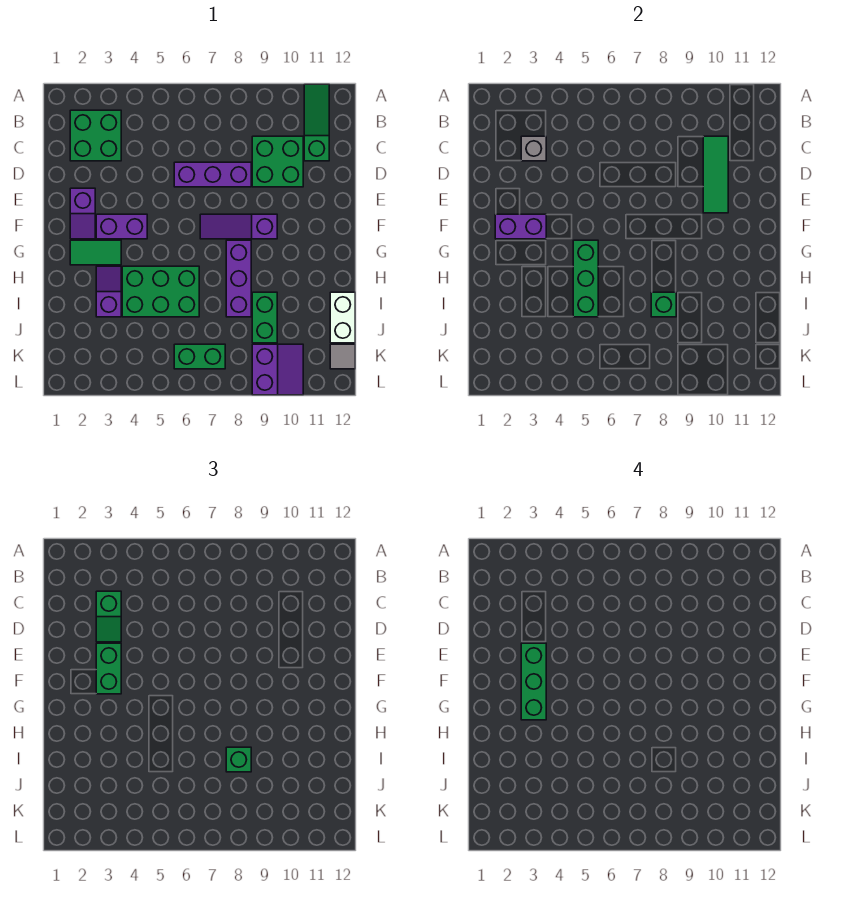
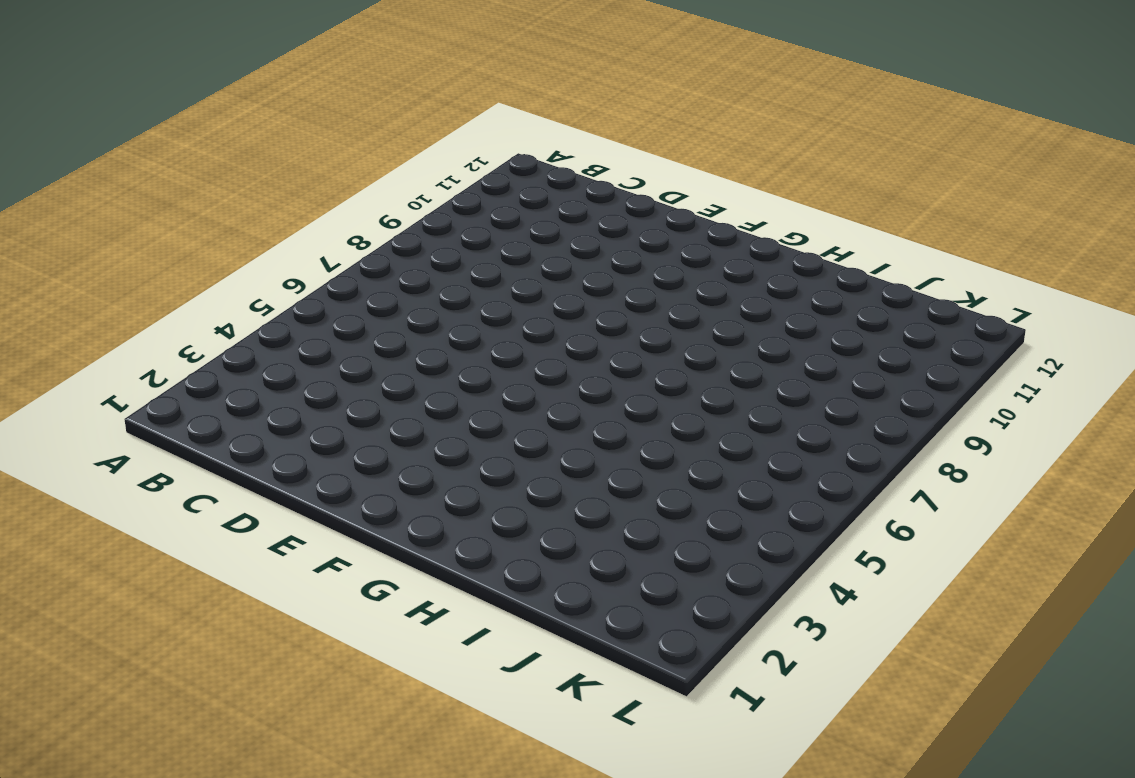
none -> green 1x3 slope [304,84,329,161]
none -> green 2x2 brick [70,110,121,161]
none -> green 2x2 brick [252,136,303,187]

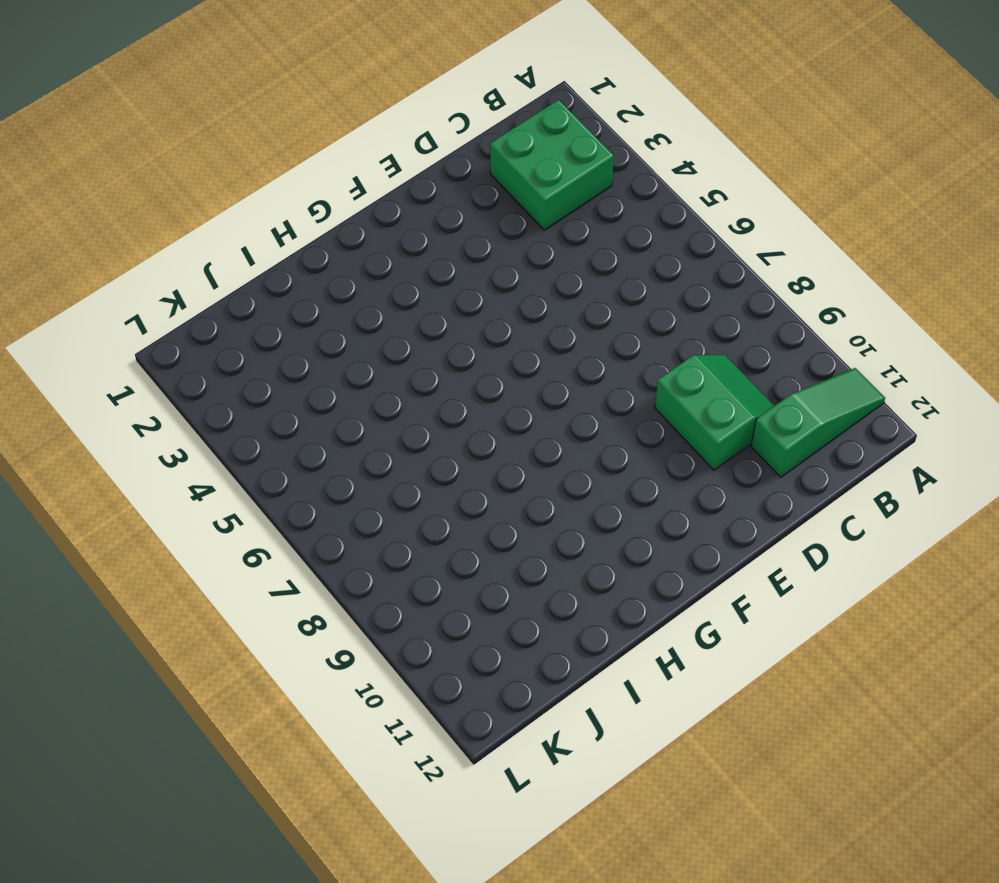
green 2x2 slope [655,355,774,470] -> green 2x2 brick [252,136,303,187]
none -> purple 1x3 brick [174,162,251,187]
none -> purple 1x2 slope [70,188,95,239]
none -> purple 1x2 brick [96,214,147,239]

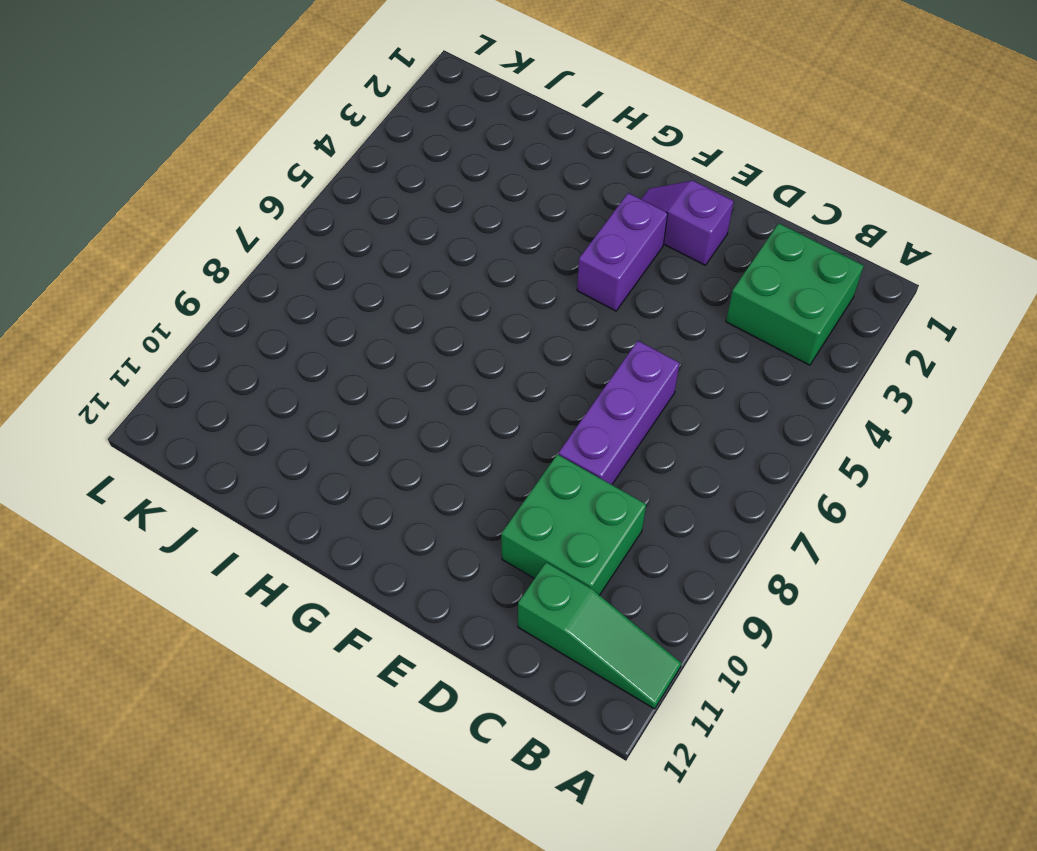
none -> purple 1x3 slope [200,214,277,239]
none -> green 1x2 tile [70,240,121,265]
none -> purple 1x3 brick [226,240,251,317]

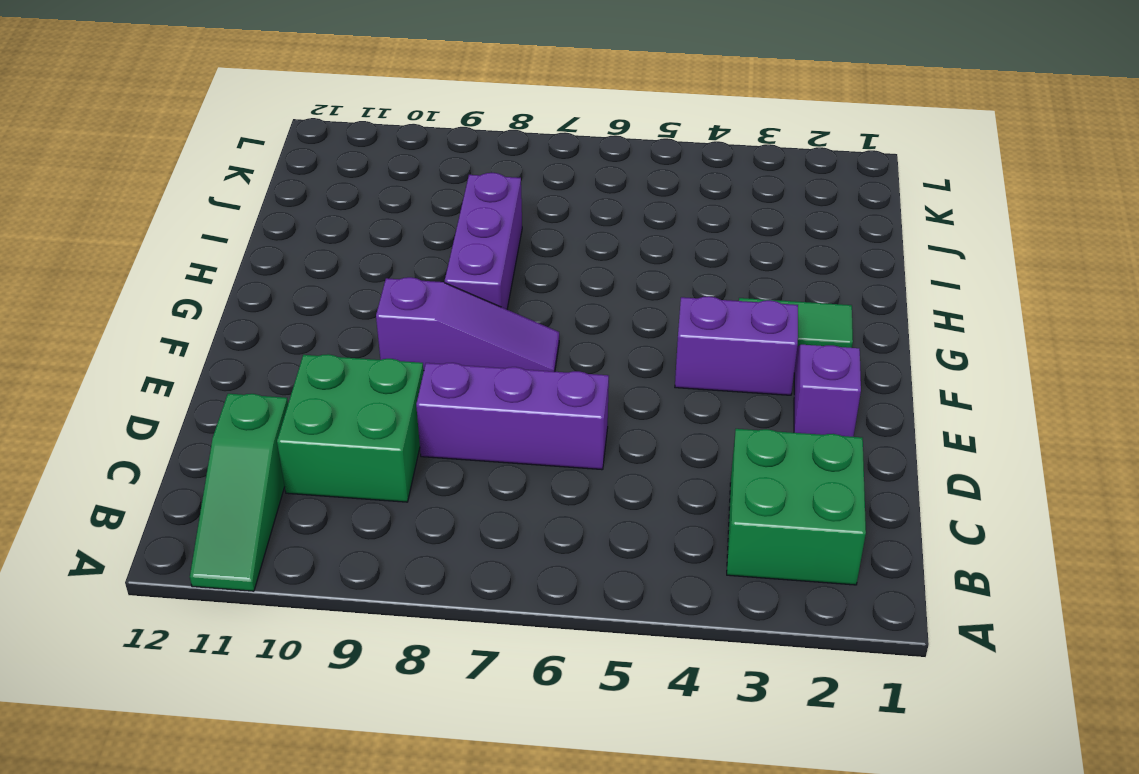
none -> purple 1x2 slope [96,266,121,317]
none -> green 2x3 brick [122,266,199,317]
none -> green 1x2 brick [252,292,277,343]

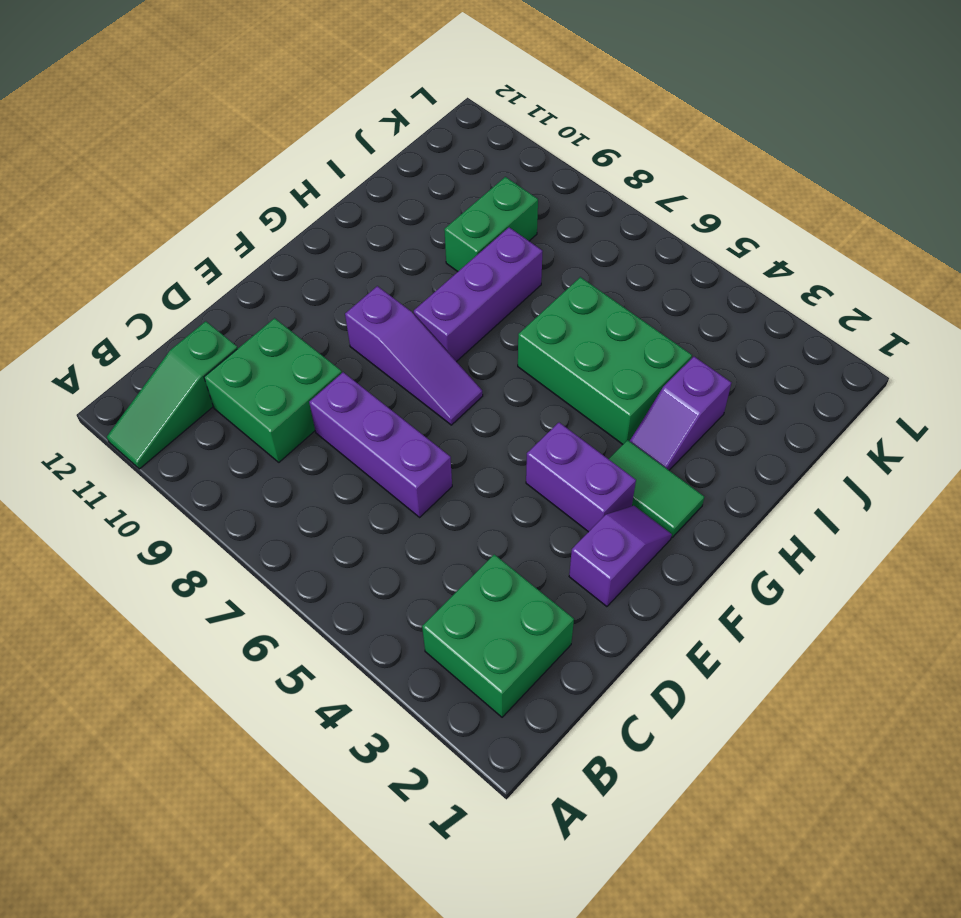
none -> white 1x2 brick [330,292,355,343]
none -> green 1x2 brick [174,344,225,369]
none -> purple 2x2 slope [252,344,303,395]

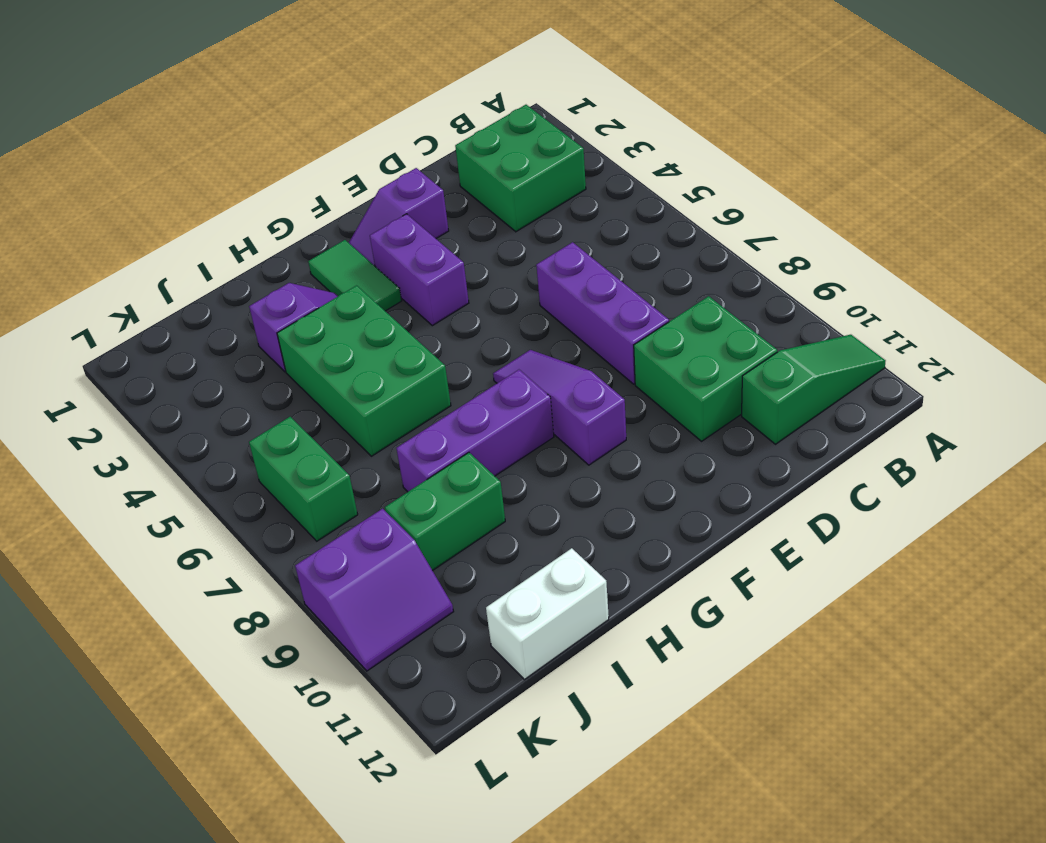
none -> grey 1x1 tile [330,344,355,369]
none -> grey 1x1 brick [521,136,546,161]
none -> green 1x3 tile [703,136,728,213]

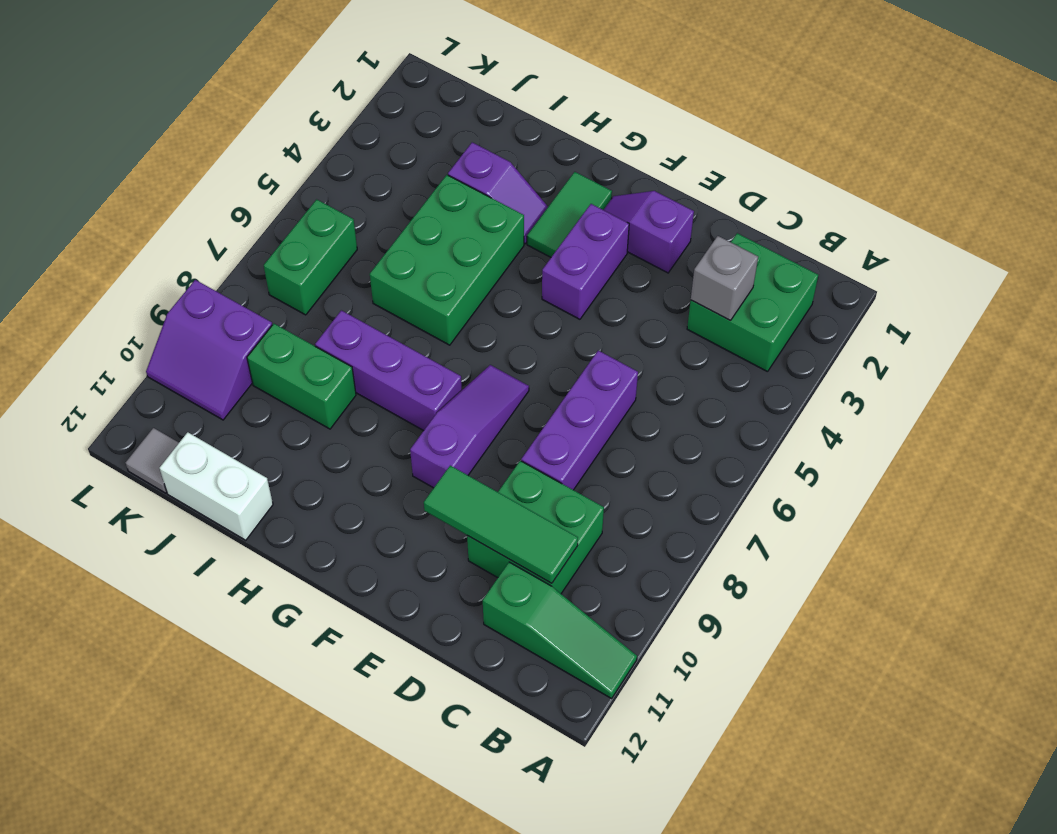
none -> purple 1x2 brick [495,214,546,239]
none -> green 1x3 brick [573,240,598,317]
none -> green 1x1 brick [651,292,676,317]

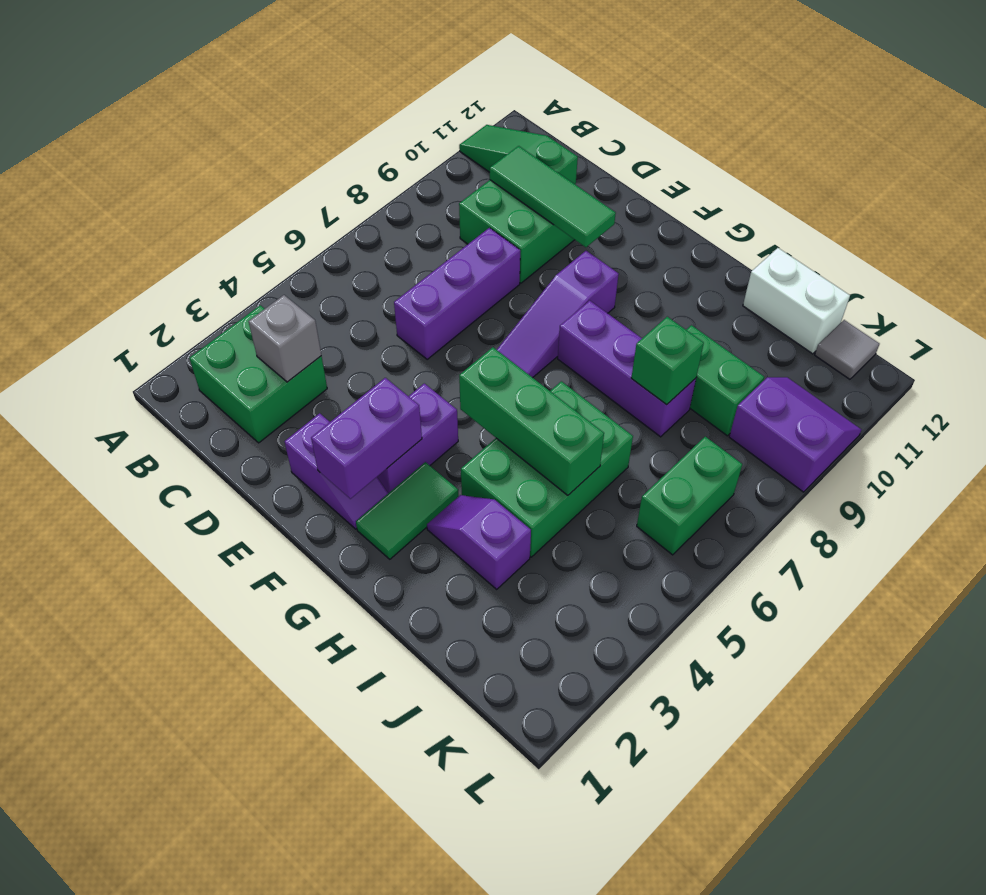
none -> green 1x2 slope [96,591,121,642]
none -> green 1x2 brick [96,643,121,694]
none -> green 1x1 brick [226,747,251,772]

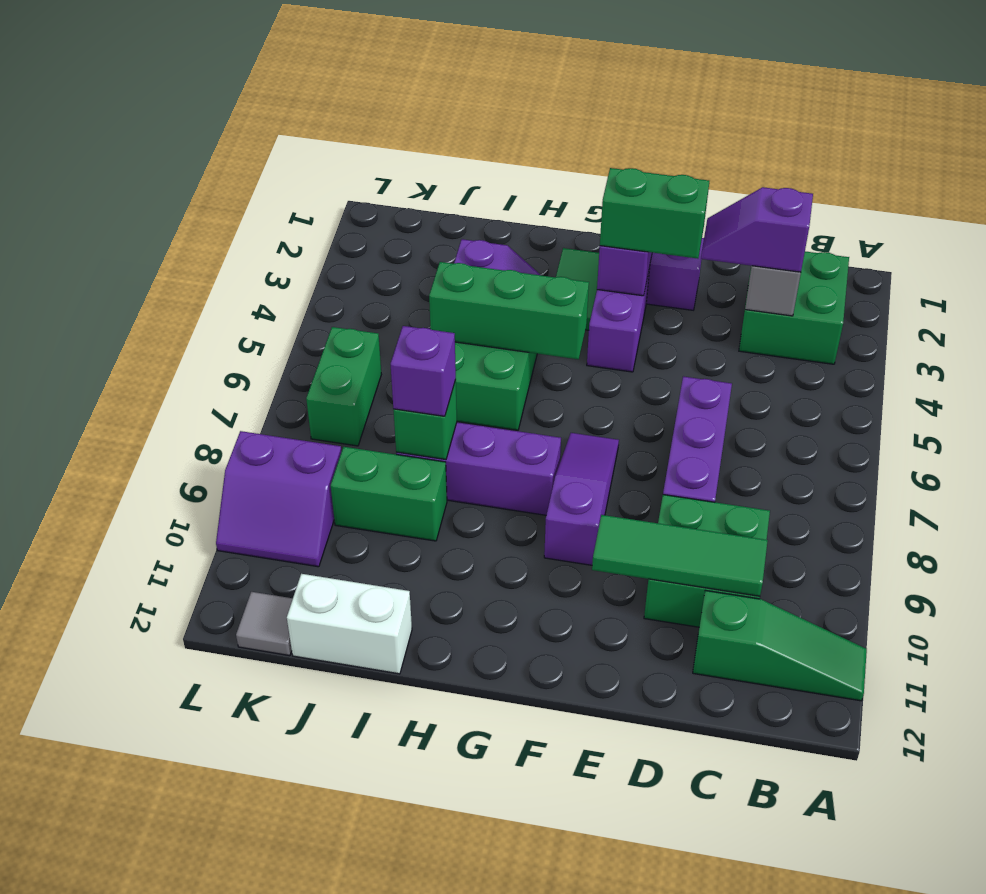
purple 1x2 slope [701,187,813,272] -> green 1x2 slope [96,591,121,642]
purple 1x1 brick [391,326,456,416] -> green 1x1 brick [226,747,251,772]
none -> green 1x3 brick [521,643,546,720]

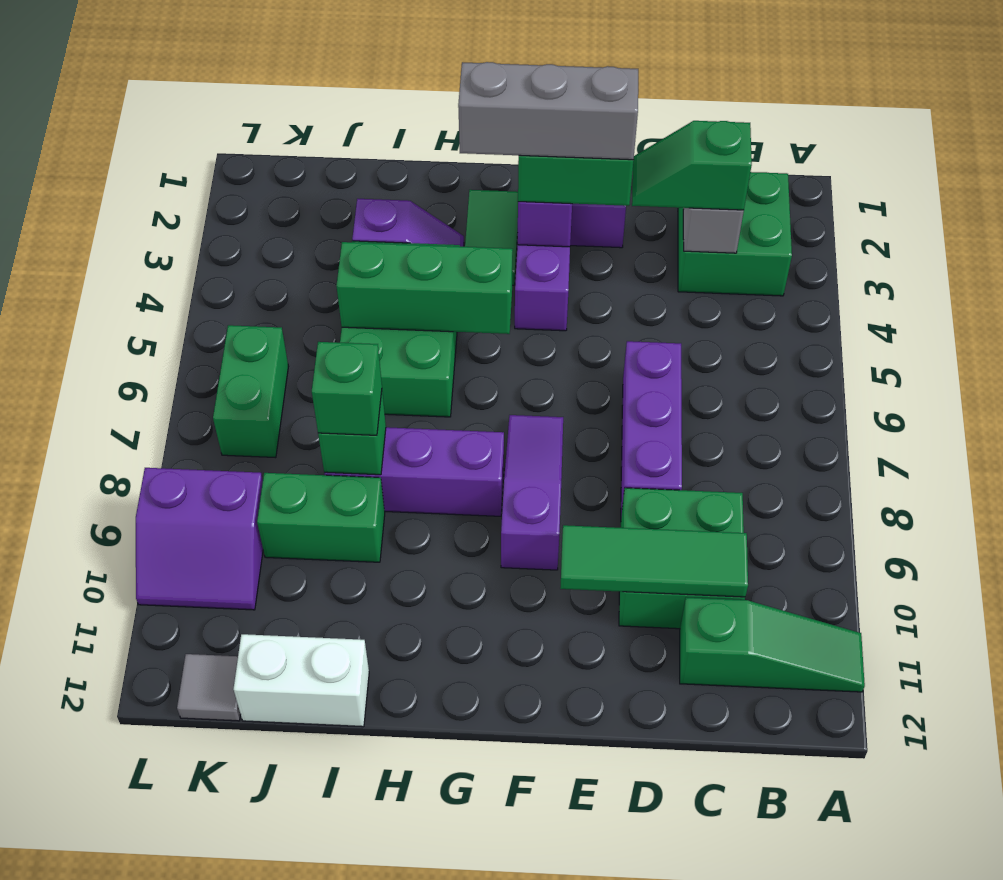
grey 1x3 brick [458,62,638,160] -> green 1x3 brick [521,643,546,720]

